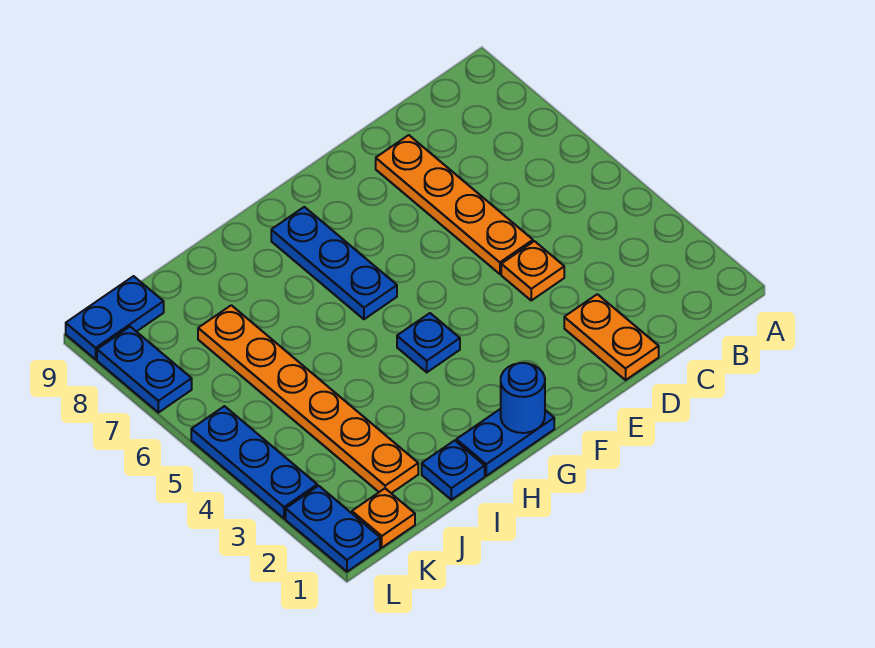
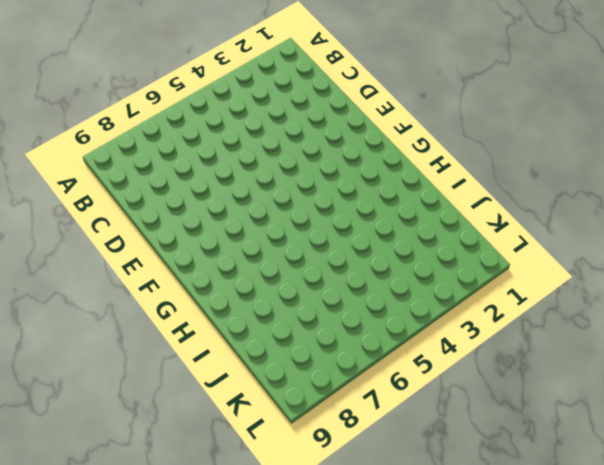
none -> orange 1x2 plate [564,294,659,380]
none -> orange 1x1 plate [501,241,564,300]
none -> orange 1x4 plate [376,135,533,274]

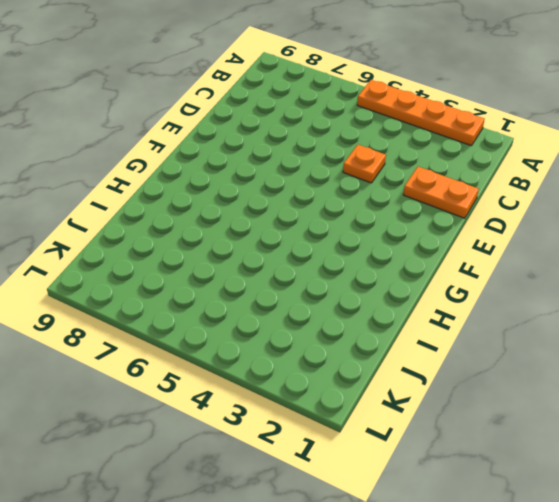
orange 1x4 plate [357,80,485,146] -> orange 1x4 plate moved to [376,135,533,274]
none -> blue 1x2 plate [456,409,554,476]
none -> blue 1x1 plate [397,313,460,372]
none -> blue 1x3 plate [271,207,397,319]

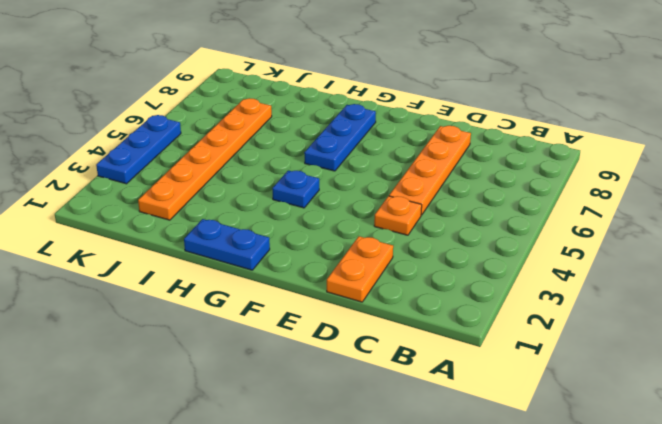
none -> blue 1x1 plate [422,440,485,500]
none -> orange 1x1 plate [352,489,415,548]
none -> blue 1x2 plate [66,276,164,359]

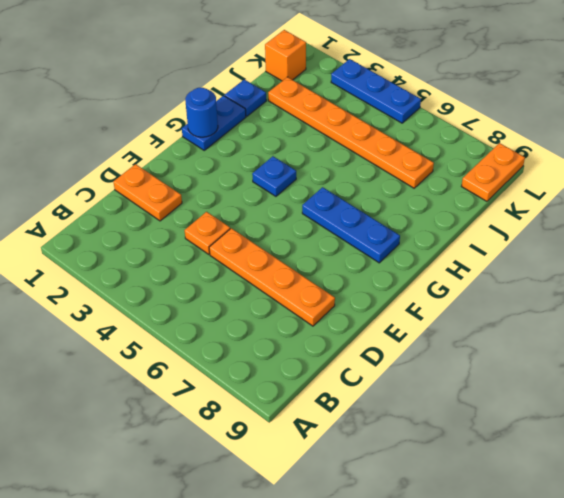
orange 1x1 brick [265,30,306,81] -> orange 1x1 plate [352,489,415,548]
orange 1x2 plate [461,143,525,201] -> blue 1x2 plate [66,276,164,359]
none -> blue 1x2 plate [286,486,380,572]
none -> blue 1x2 plate [97,327,192,413]

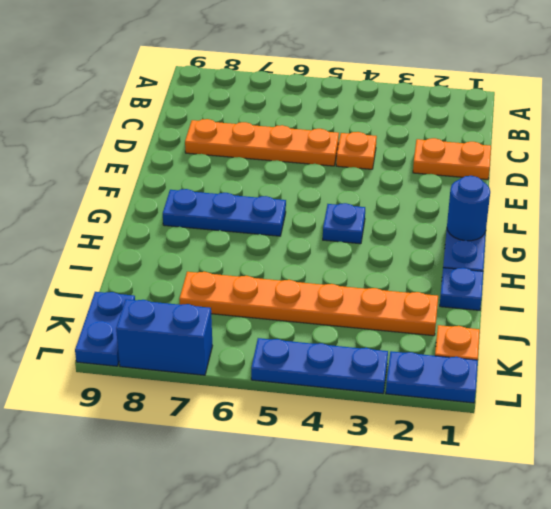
blue 1x2 brick [116,299,212,375] -> blue 1x2 plate [97,327,192,413]

